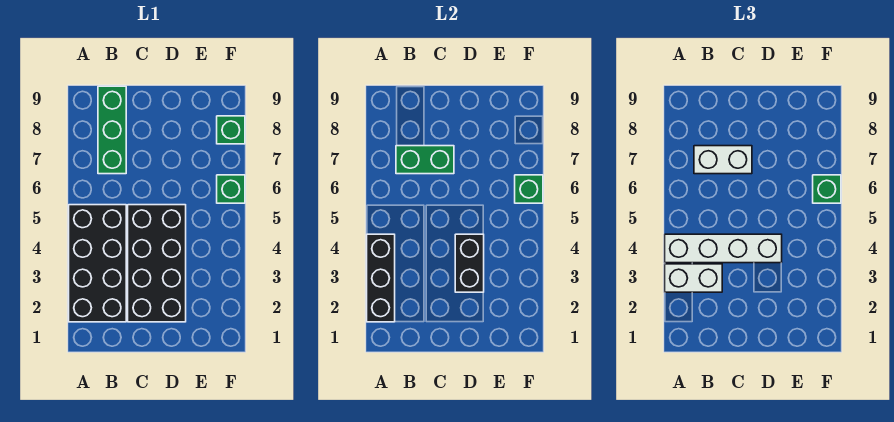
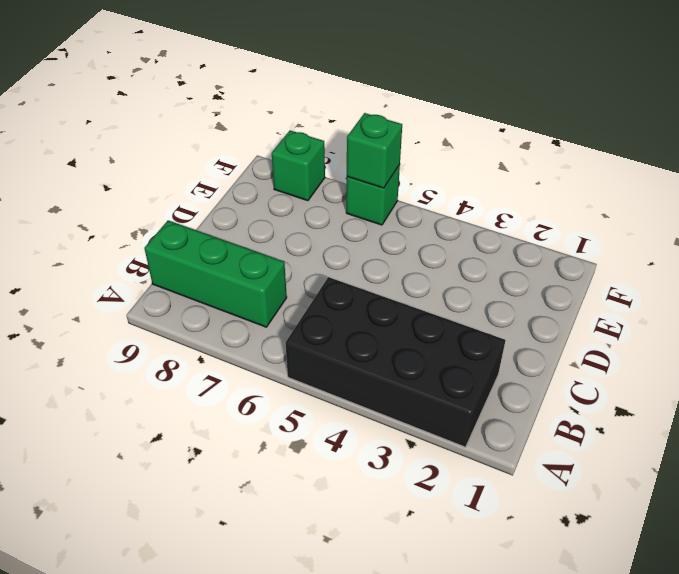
none -> black 2x4 brick [128,205,186,322]
none -> black 1x3 brick [367,234,395,322]
none -> green 1x2 brick [396,146,454,174]

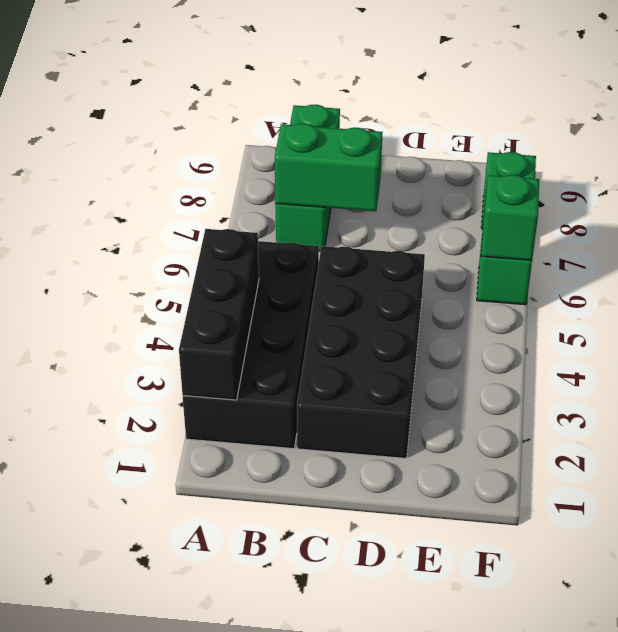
none -> black 1x2 brick [455,234,484,292]
none -> white 1x2 brick [665,264,722,292]
none -> white 1x4 brick [665,234,782,263]

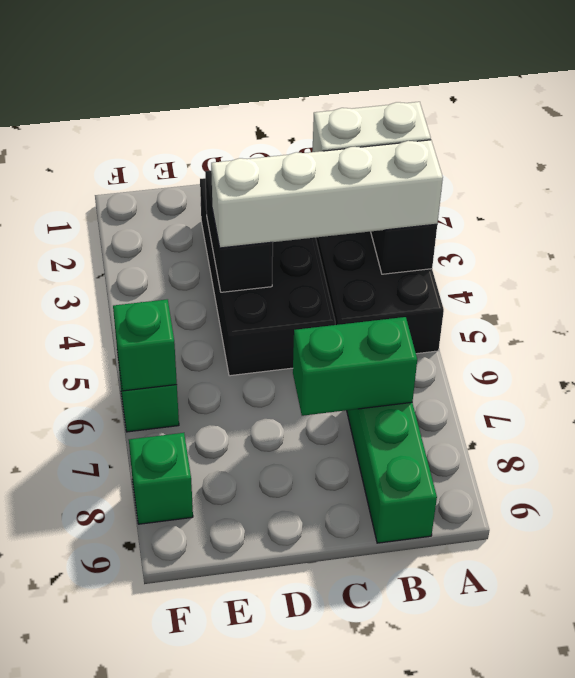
none -> white 1x2 brick [694,146,752,174]
none -> green 1x1 brick [813,175,841,203]

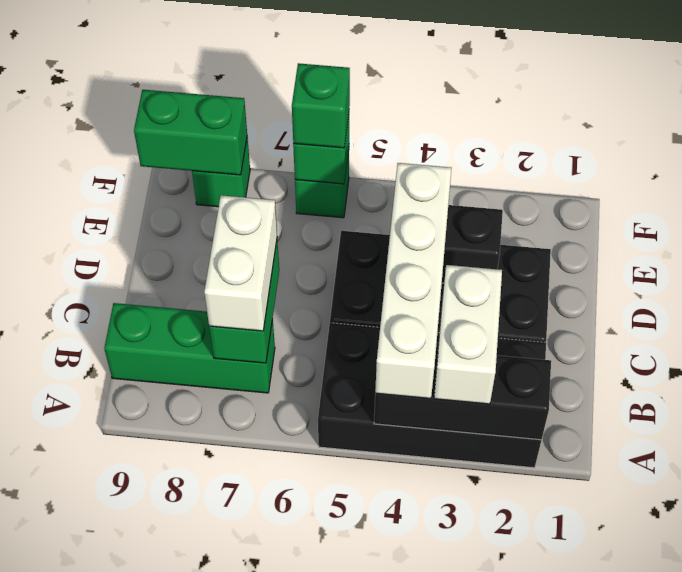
green 1x2 brick [134,90,247,175] -> none

